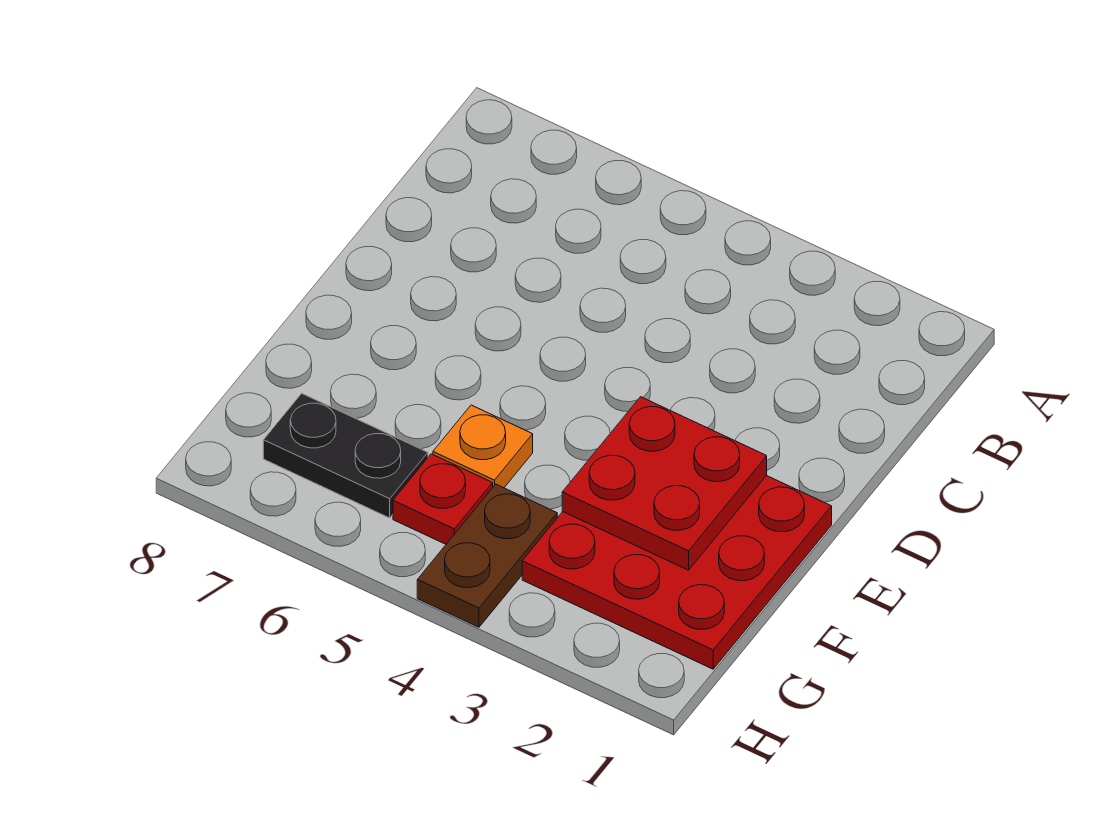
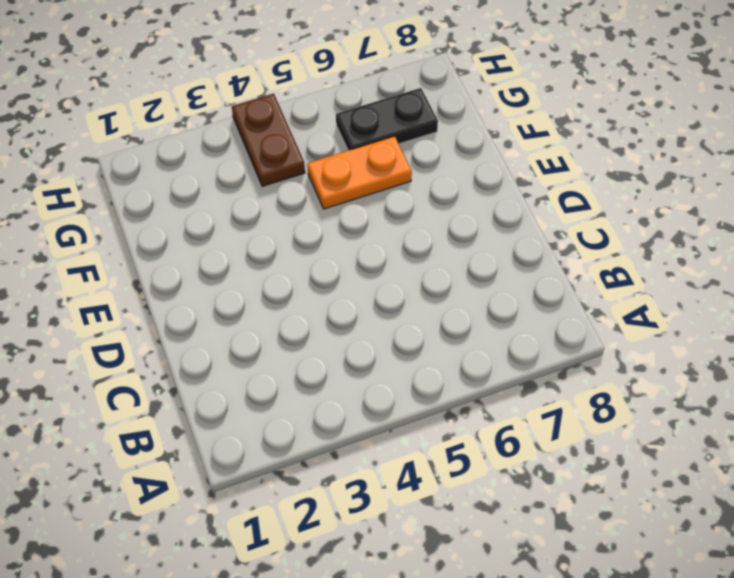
orange 1x2 plate [307,136,412,209] -> orange 1x1 plate [433,405,533,488]
none -> red 3x3 plate [522,475,832,669]
none -> red 1x1 plate [393,454,493,544]

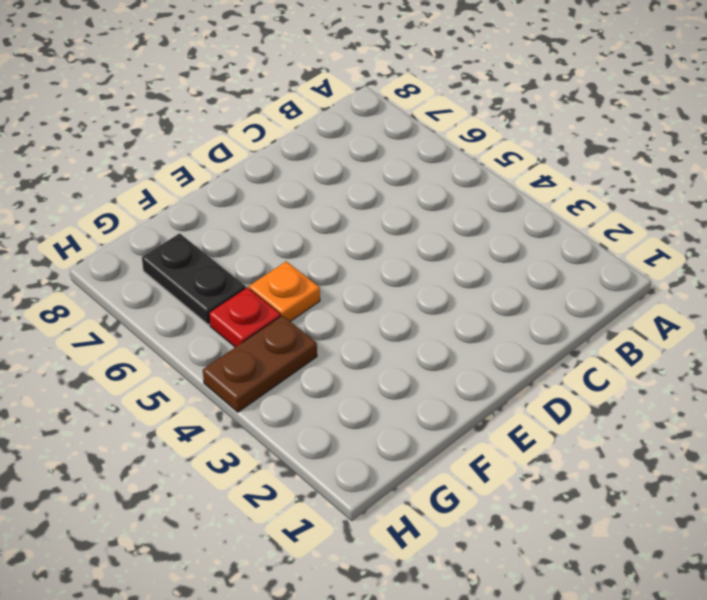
none -> red 3x3 plate [522,475,832,669]
none -> red 2x2 plate [562,397,767,570]

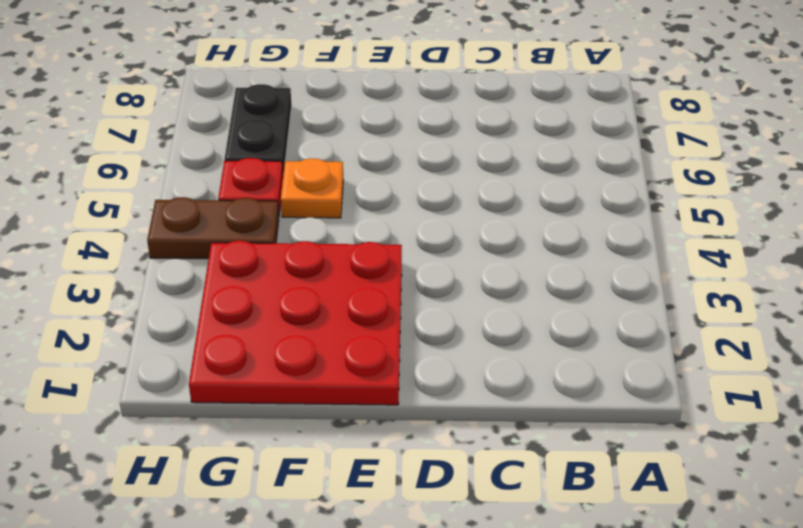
none -> red 2x2 plate [562,397,767,570]

